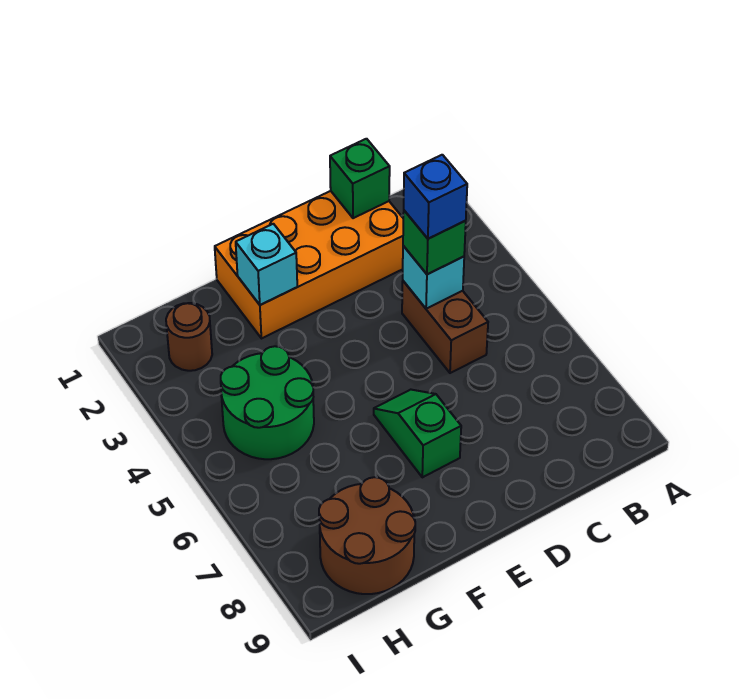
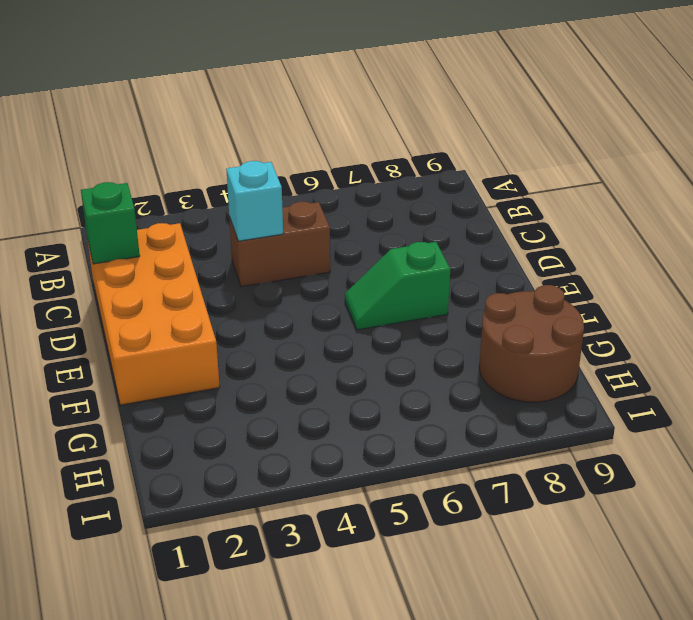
none -> green 2x2 round brick [221,346,314,459]
none -> brown 1x1 round brick [166,303,212,371]

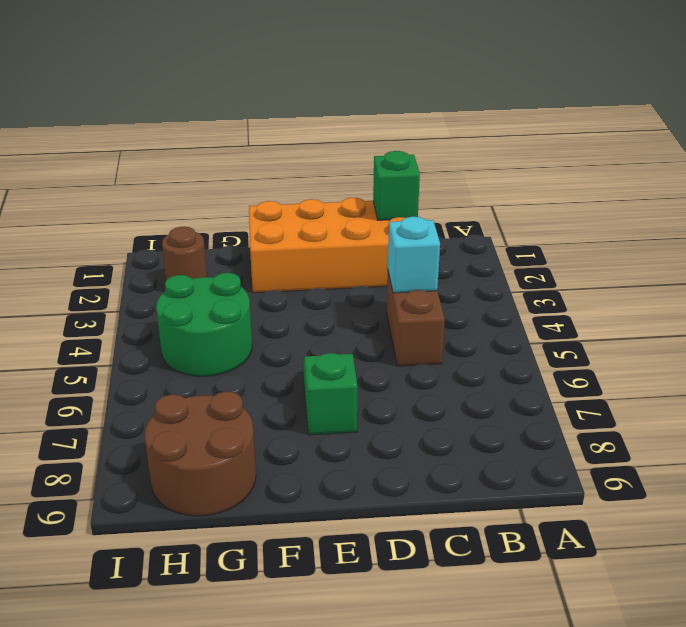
none -> cyan 1x1 brick [236,224,297,305]
none -> green 1x1 brick [403,211,466,274]

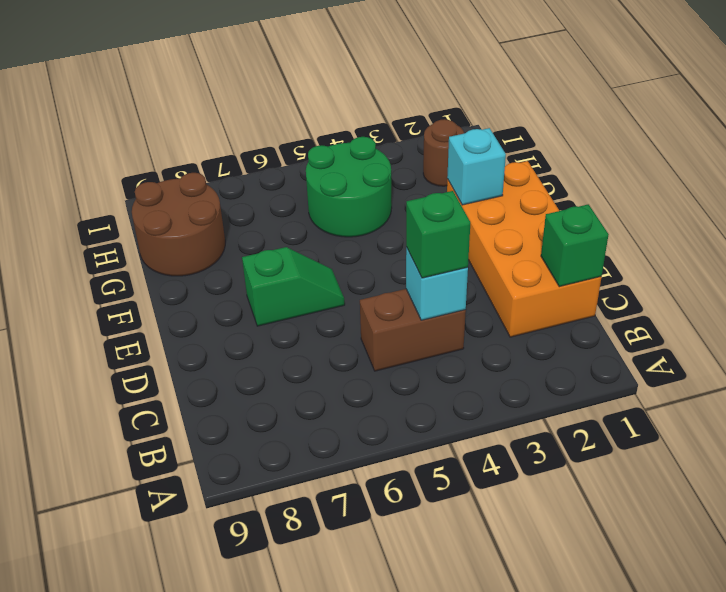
none -> blue 1x1 brick [404,155,467,239]

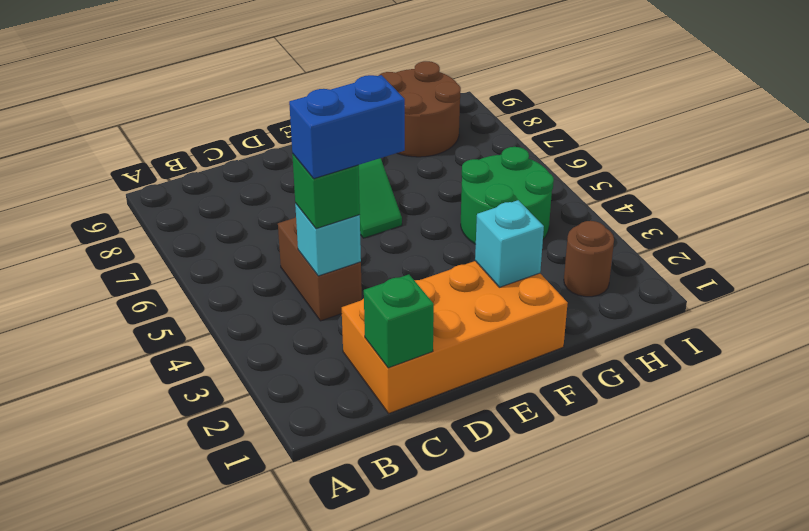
blue 1x2 brick [289,75,405,179] -> blue 1x1 brick [404,155,467,239]

